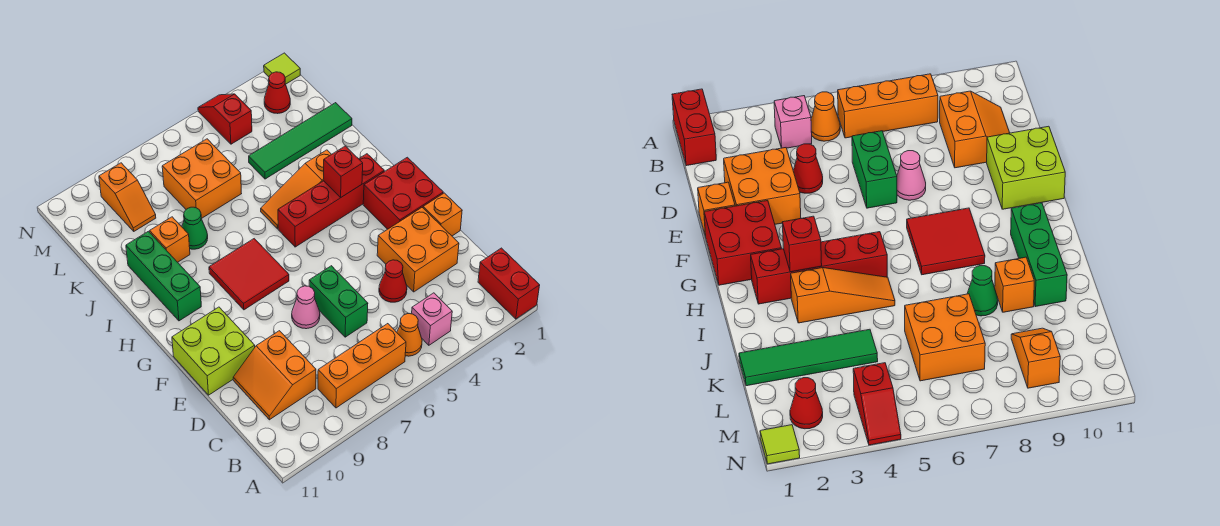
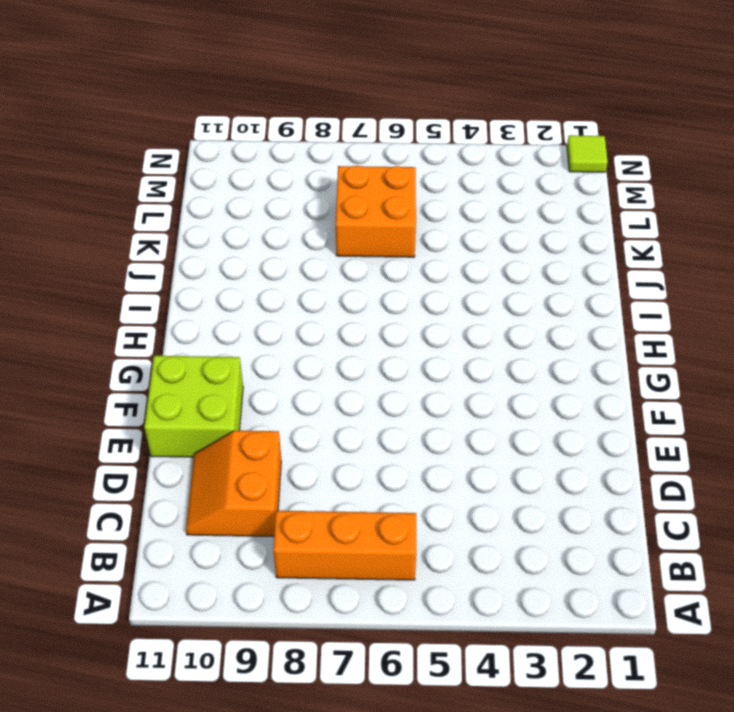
none -> red 1x2 brick [478,248,540,319]
none -> pink 1x1 brick [412,293,452,345]
none -> orange 1x1 cone [397,314,422,356]

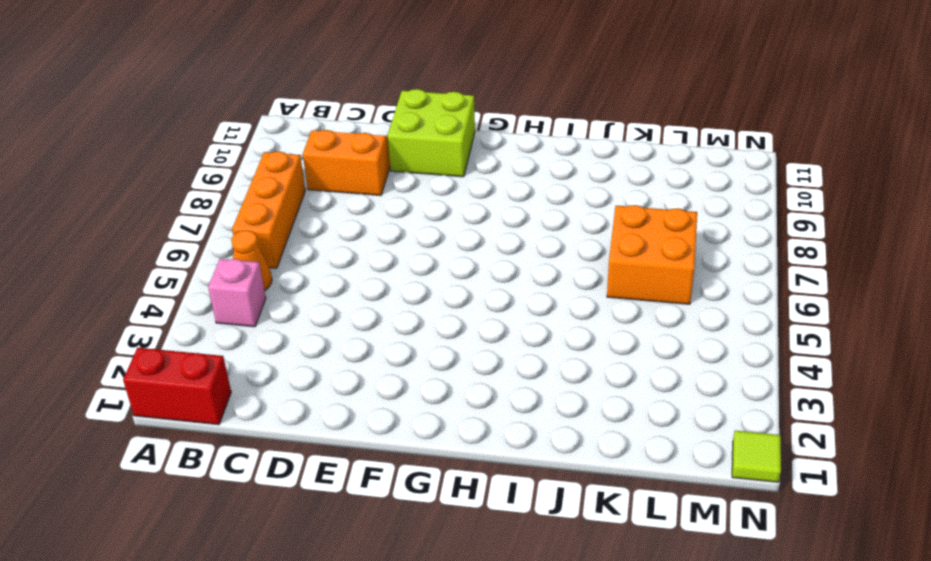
none -> orange 2x2 brick [377,208,459,292]
none -> red 1x1 cone [379,260,407,302]
none -> green 1x2 brick [309,266,368,337]

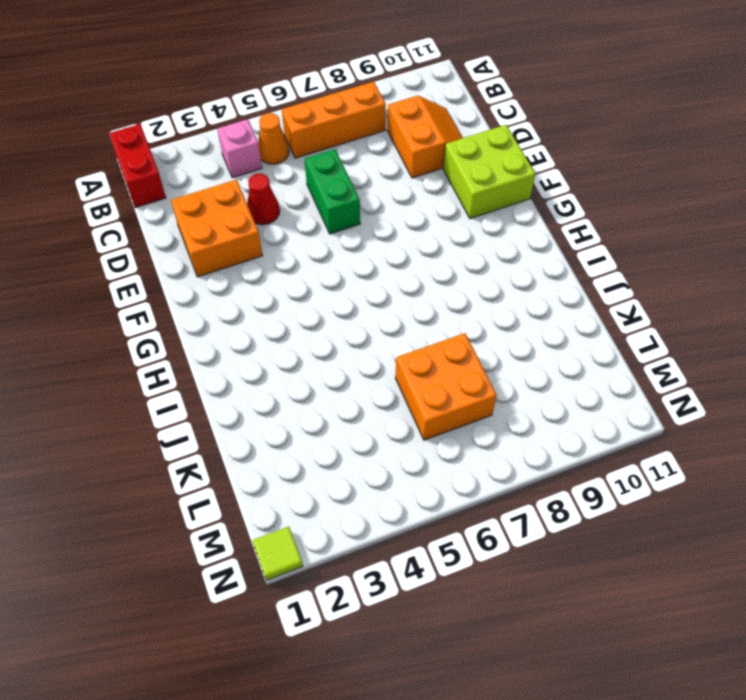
none -> orange 1x1 brick [423,193,462,236]
none -> pink 1x1 cone [292,286,320,329]
none -> red 2x2 brick [363,157,443,229]

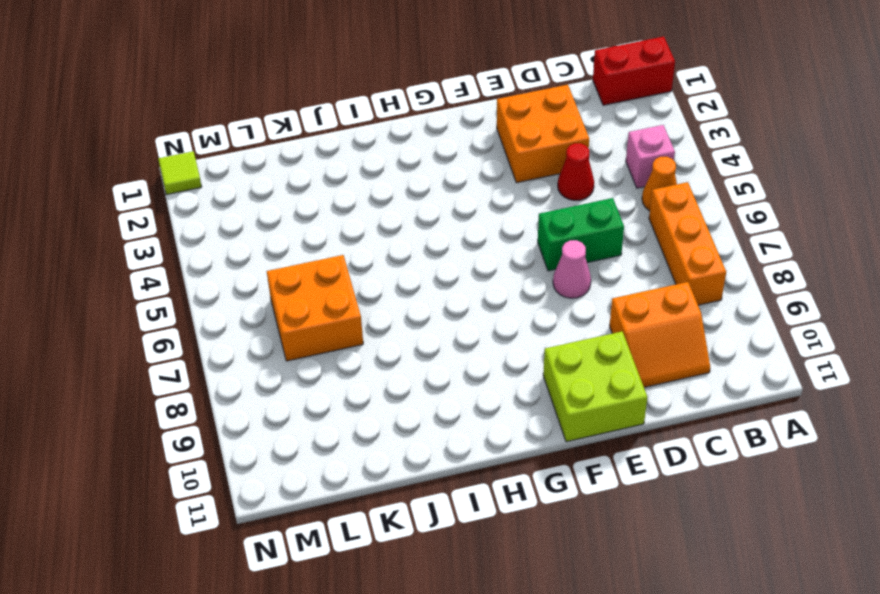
none -> orange 1x1 brick [423,193,462,236]
none -> red 2x2 brick [363,157,443,229]
none -> red 2x2 tile [209,239,289,310]

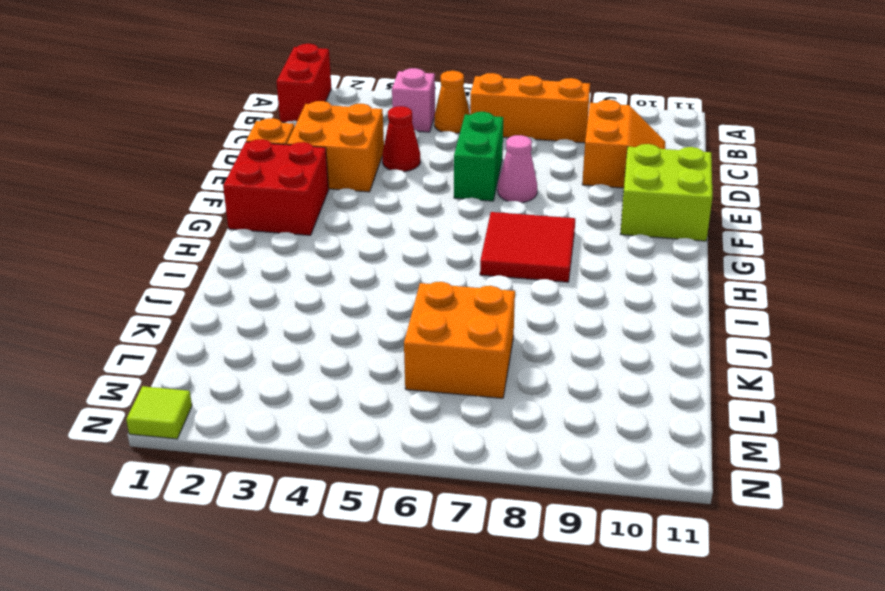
none -> red 1x4 brick [278,154,384,247]
none -> green 1x3 brick [126,231,201,321]
none -> orange 1x3 slope [261,150,331,229]

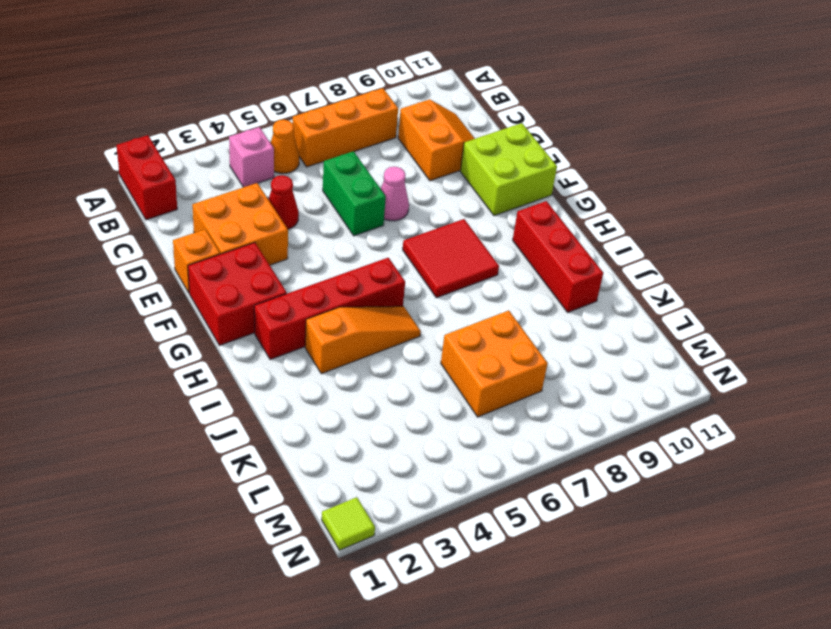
red 1x3 brick [513,201,603,312] -> green 1x3 brick [126,231,201,321]
none -> green 1x1 cone [182,207,208,249]
none -> orange 1x1 brick [150,217,190,262]
none -> green 1x4 tile [249,103,352,179]

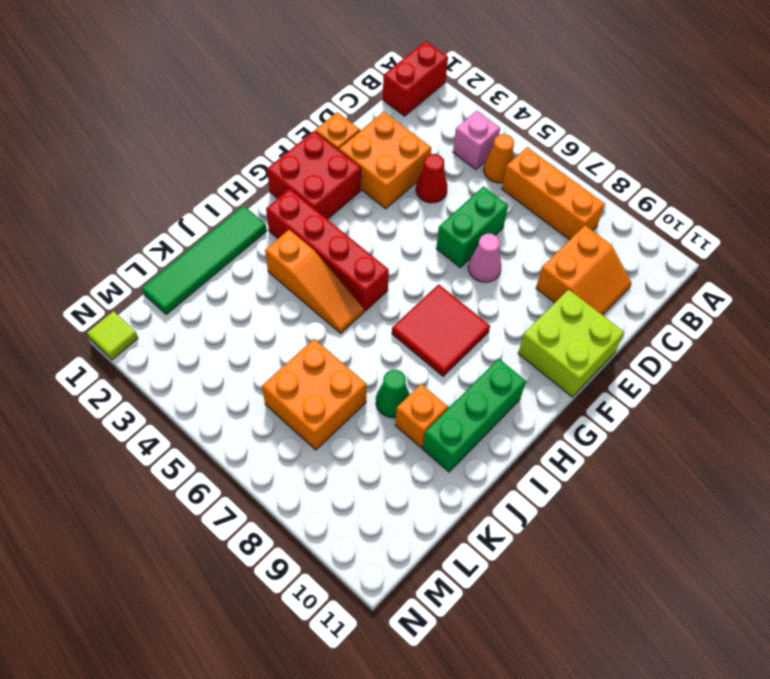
green 1x4 tile [142,206,267,315] -> green 1x4 tile turned to [249,103,352,179]
none -> orange 1x2 slope [99,163,156,231]
none -> red 1x1 cone [264,72,290,114]
none -> red 1x2 slope [198,94,252,144]

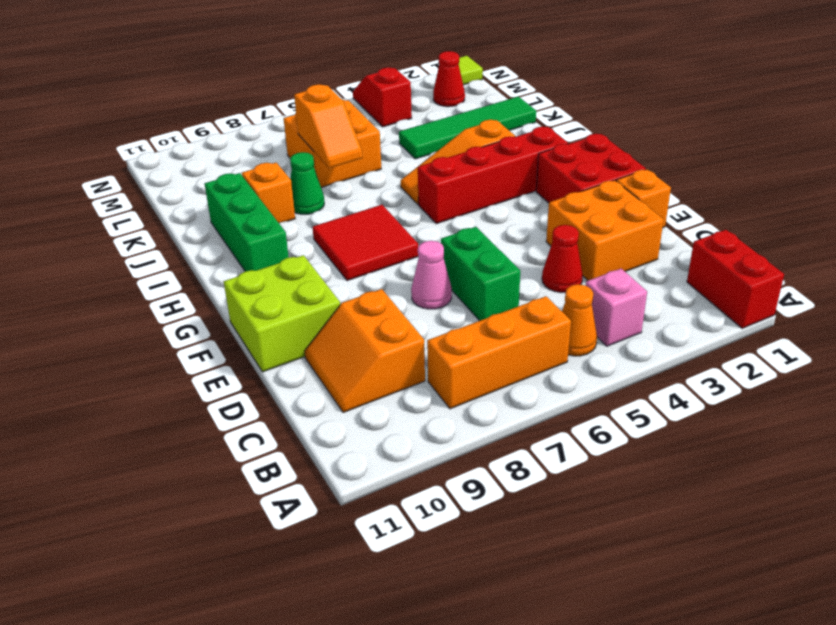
orange 1x2 slope [294,84,362,168] -> orange 1x2 slope moved to [99,163,156,231]
none -> red 1x1 brick [323,146,363,198]

